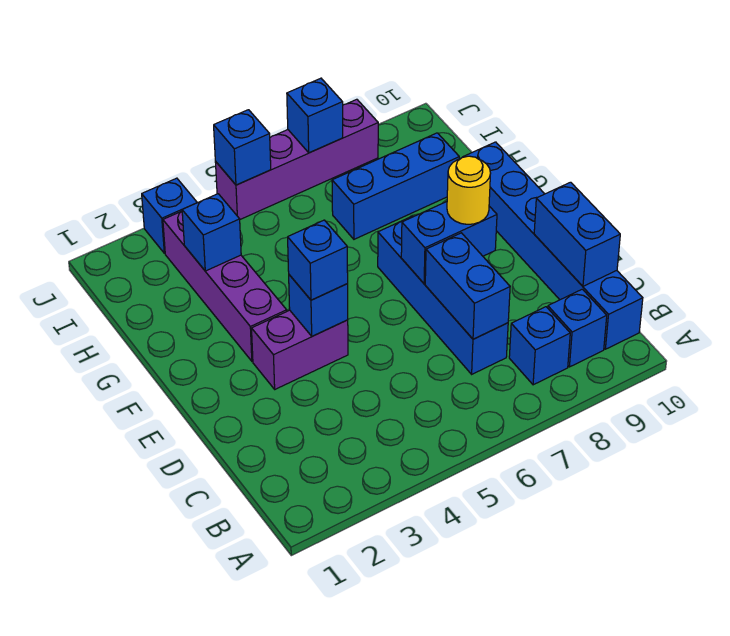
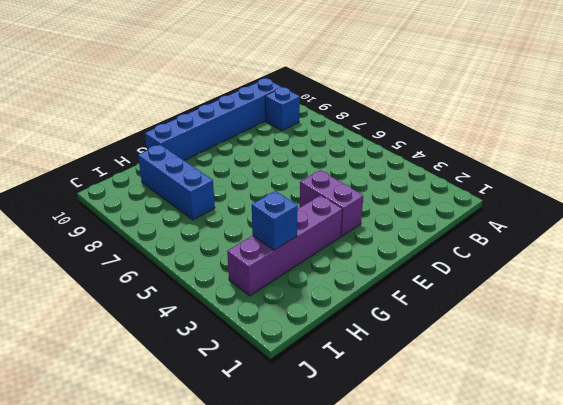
none -> blue 1x1 brick [509,307,570,385]
none -> blue 1x4 brick [378,216,508,374]
none -> blue 1x1 brick [142,178,197,253]

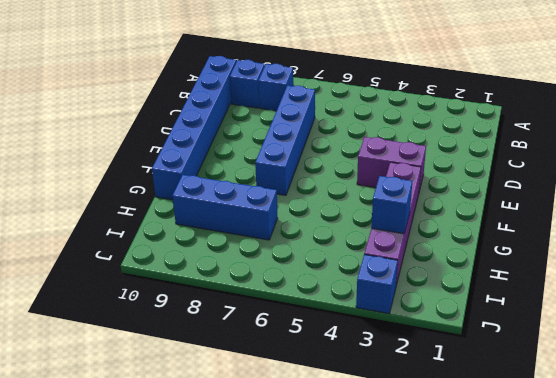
none -> purple 1x4 brick [215,99,378,219]
none -> blue 1x2 brick [425,233,510,339]
none -> blue 1x2 brick [534,182,620,286]

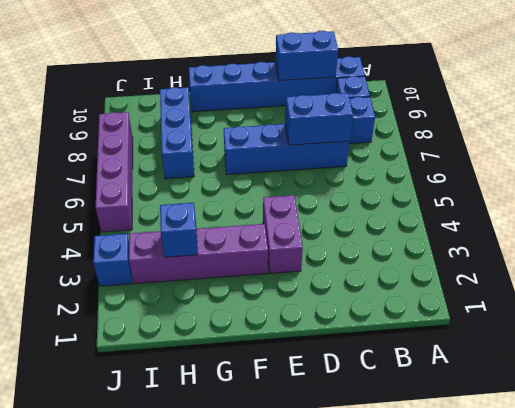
none -> blue 1x1 brick [289,275,348,336]
none -> blue 1x2 brick [401,202,497,284]
none -> blue 1x1 brick [214,110,271,185]

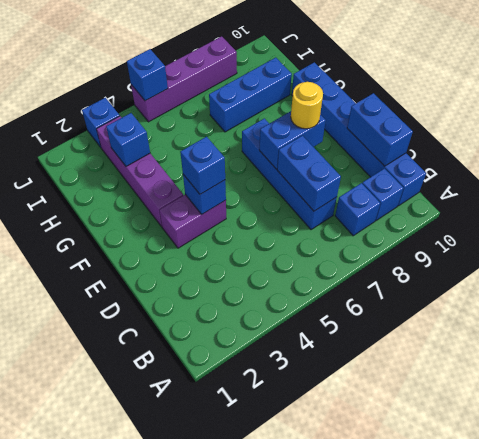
none -> blue 1x1 brick [287,78,343,153]

